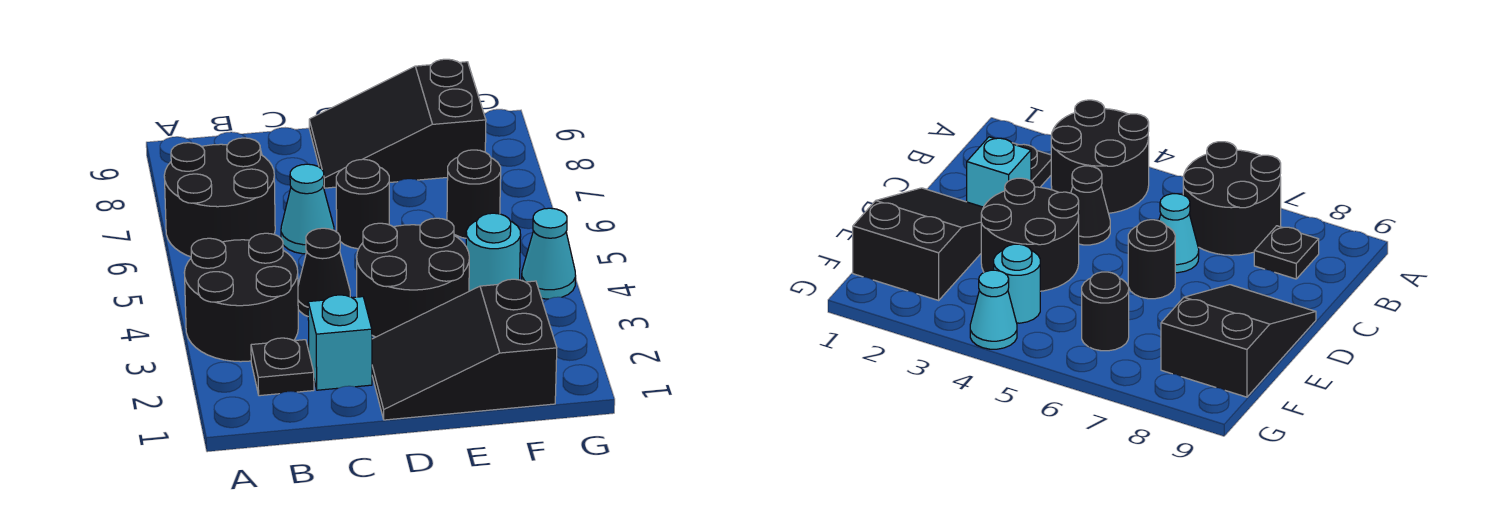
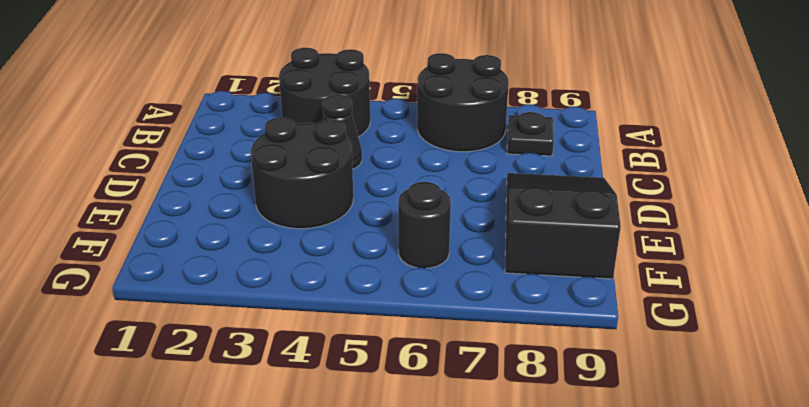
none -> black 1x1 plate [251,338,314,396]
none -> cyan 1x1 brick [308,295,372,390]
none -> cyan 1x1 cone [281,164,334,254]

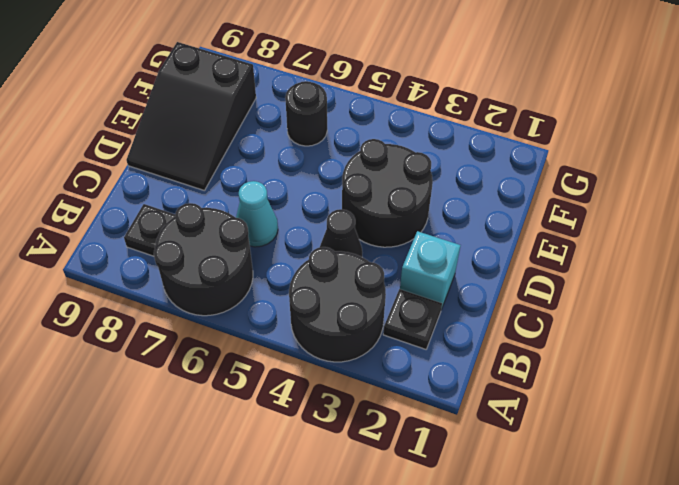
none -> black 2x3 slope [372,279,557,420]
none -> black 1x1 round brick [336,159,389,249]
none -> cyan 1x1 round brick [466,213,521,291]

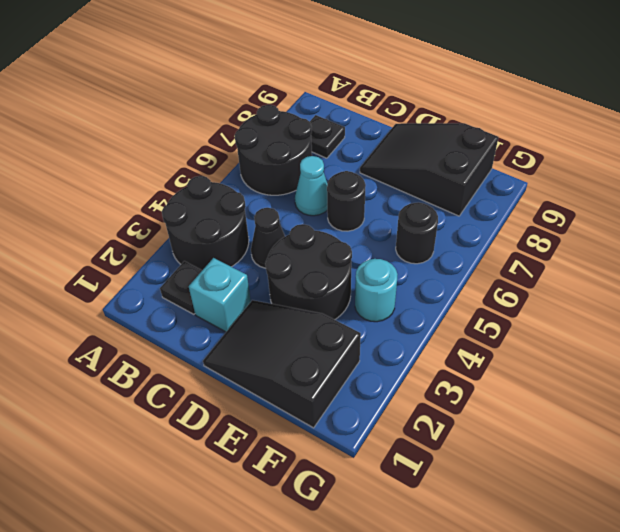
none -> cyan 1x1 cone [522,208,576,299]

